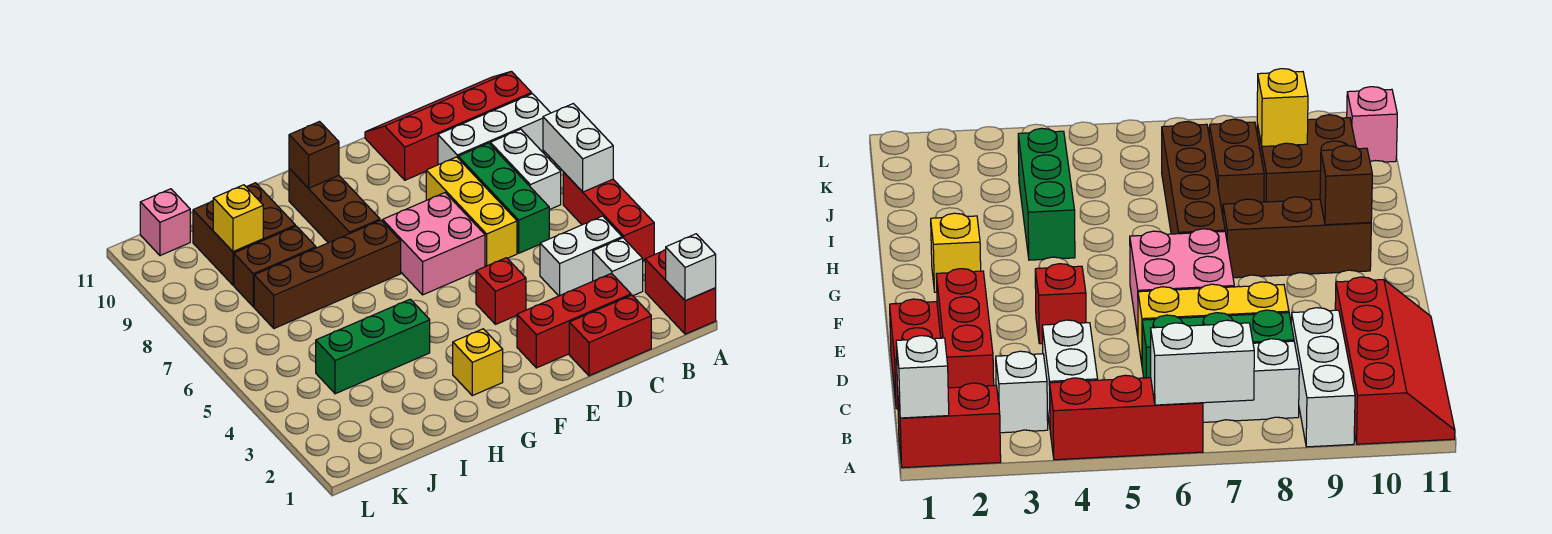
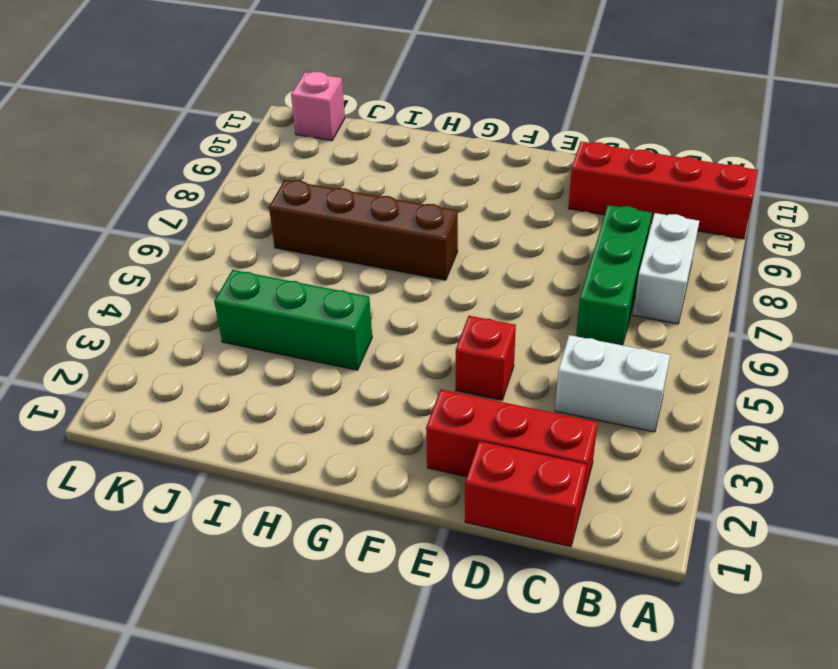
none -> red 1x2 brick [645,250,716,334]
none -> red 1x3 brick [563,172,654,261]
none -> white 1x3 brick [438,94,550,165]

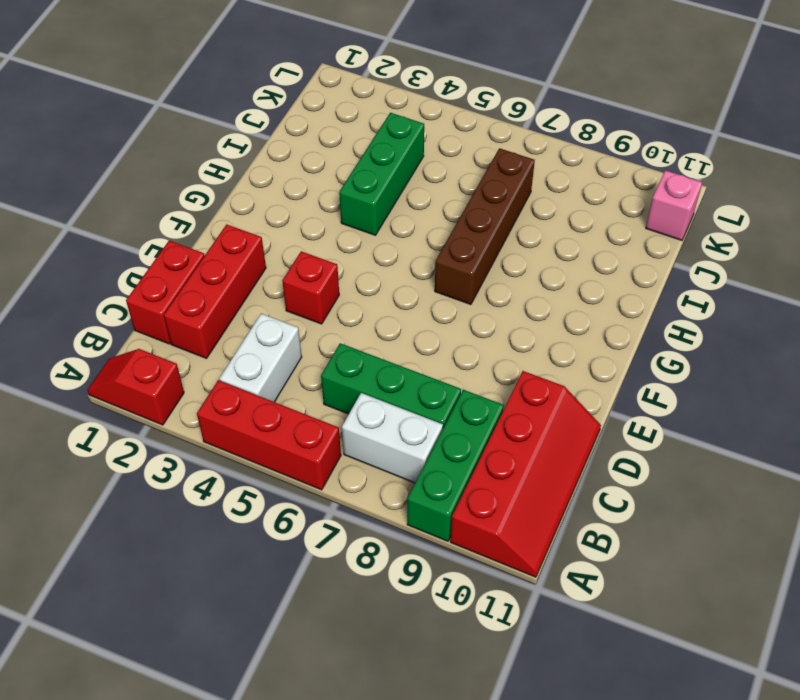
red 1x2 slope [87,349,184,425] -> red 1x2 brick [645,250,716,334]
green 1x3 brick [407,390,504,541] -> white 1x3 brick [438,94,550,165]
none -> white 1x1 brick [593,238,643,296]
none -> yellow 1x3 brick [426,157,517,266]
none -> pink 2x2 brick [383,193,485,295]

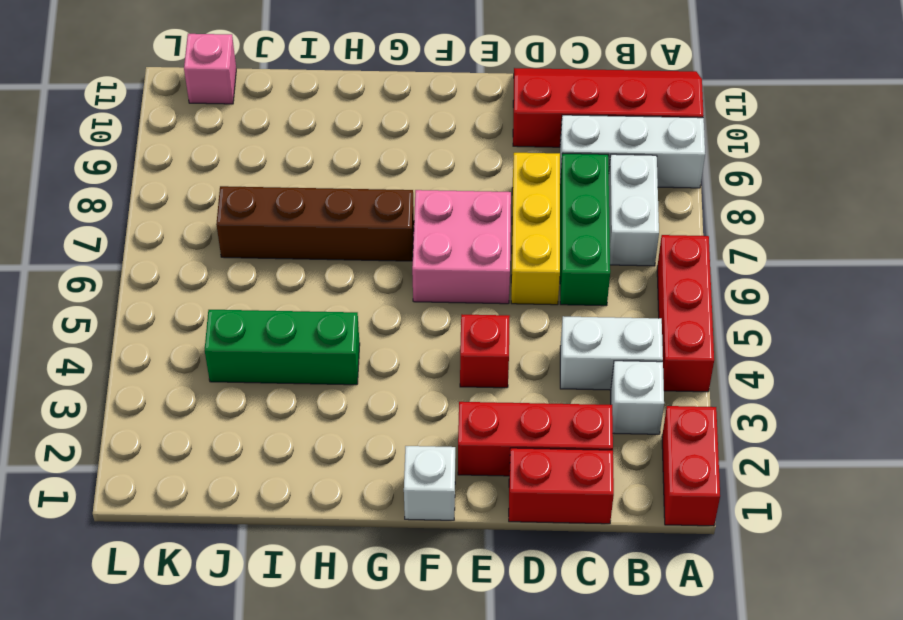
white 1x1 brick [404,446,455,520] -> white 1x1 brick moved to [666,234,716,301]
none -> yellow 1x1 brick [453,329,503,396]
none -> brown 1x3 brick [289,168,380,243]
none -> brown 1x2 brick [234,226,316,307]

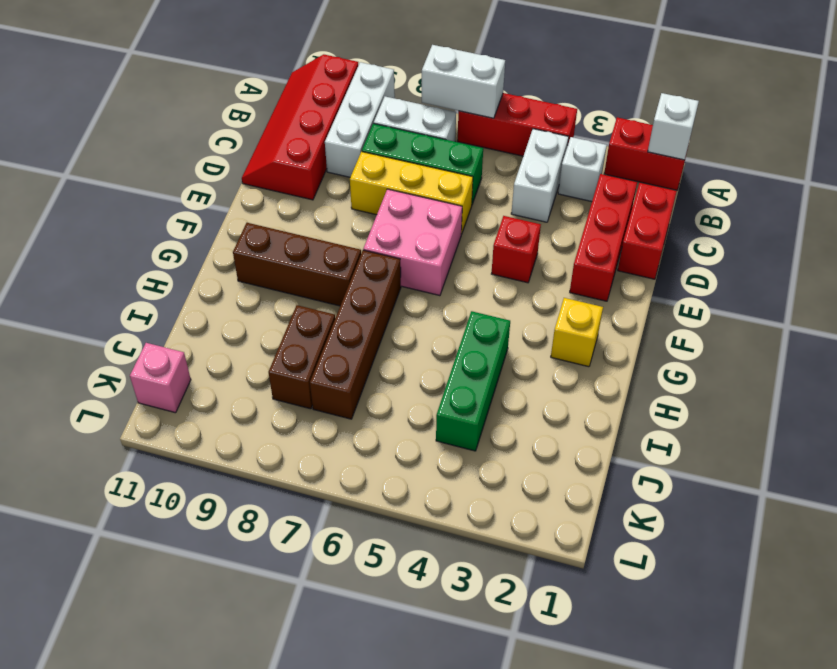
none -> brown 2x2 brick [193,183,295,285]
none -> brown 1x1 brick [289,122,339,188]
none -> yellow 1x1 brick [213,185,263,252]

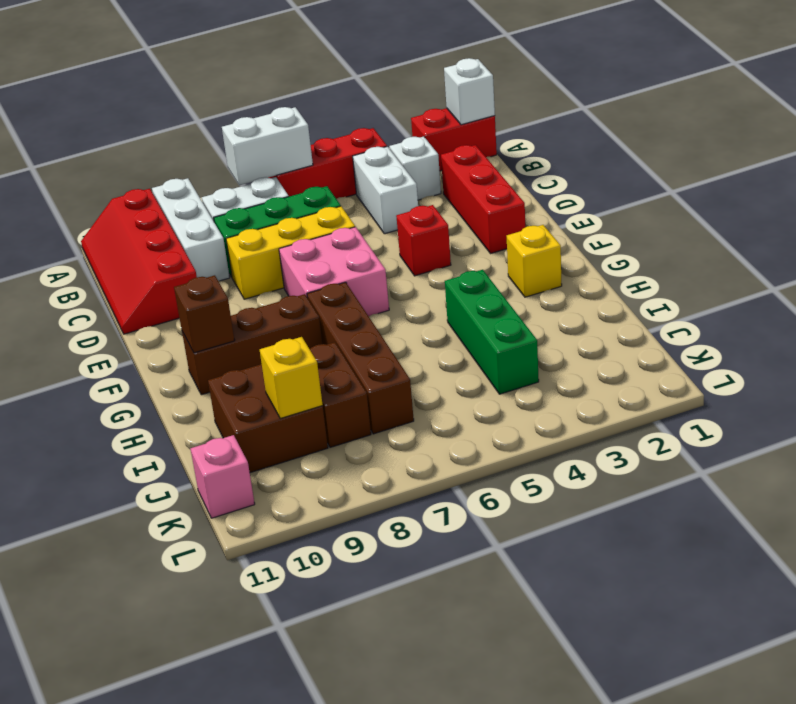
none -> red 1x2 brick [569,295,651,376]

